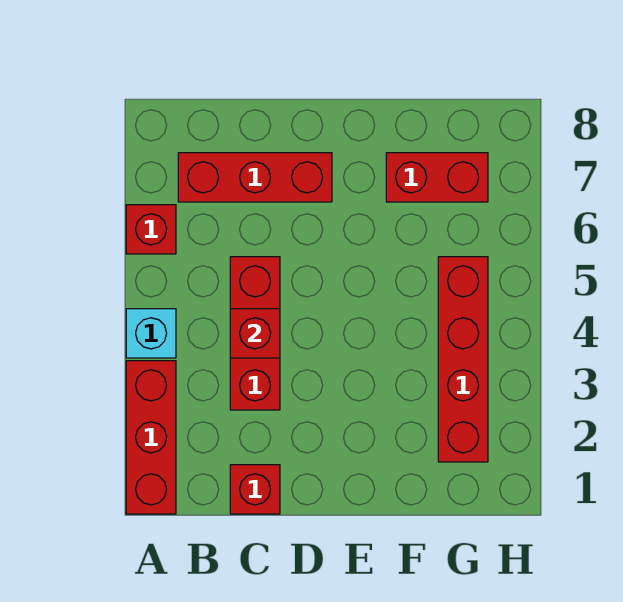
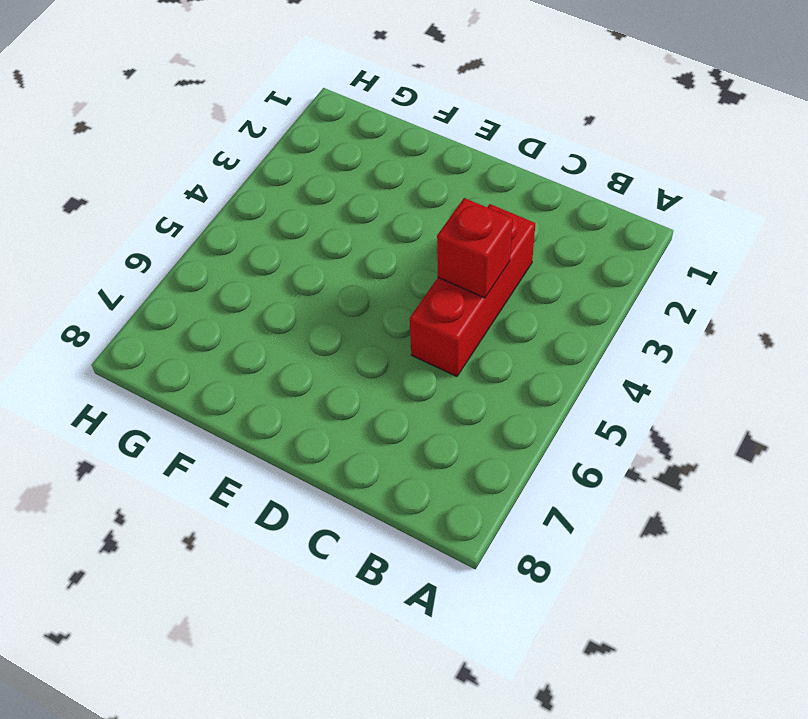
none -> red 1x3 brick [126,361,176,514]
none -> cyan 1x1 brick [126,309,176,358]

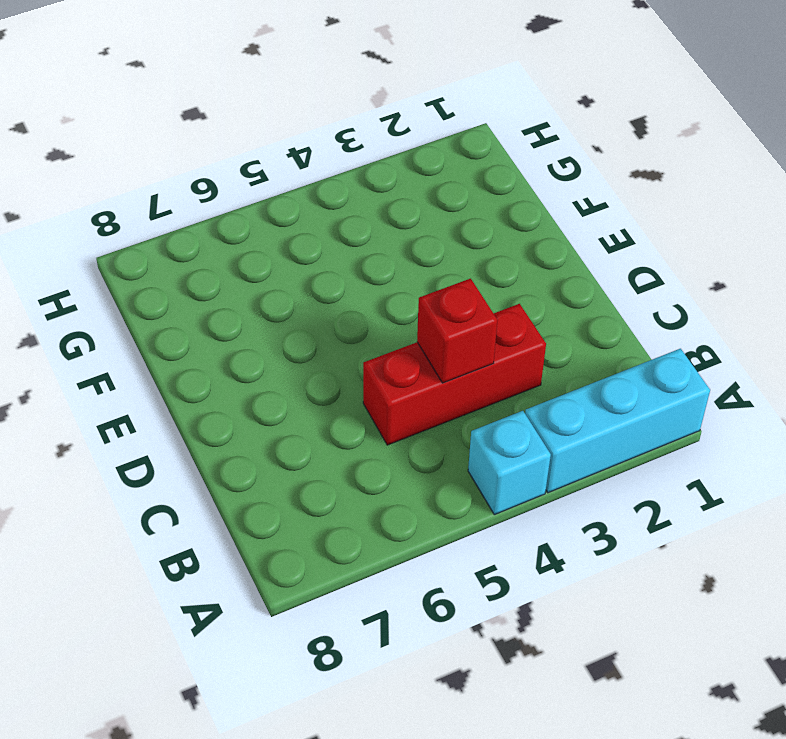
cyan 1x3 brick [525,349,710,493] -> red 1x3 brick [126,361,176,514]
none -> red 1x1 brick [126,205,176,254]
none -> red 1x3 brick [178,153,332,202]

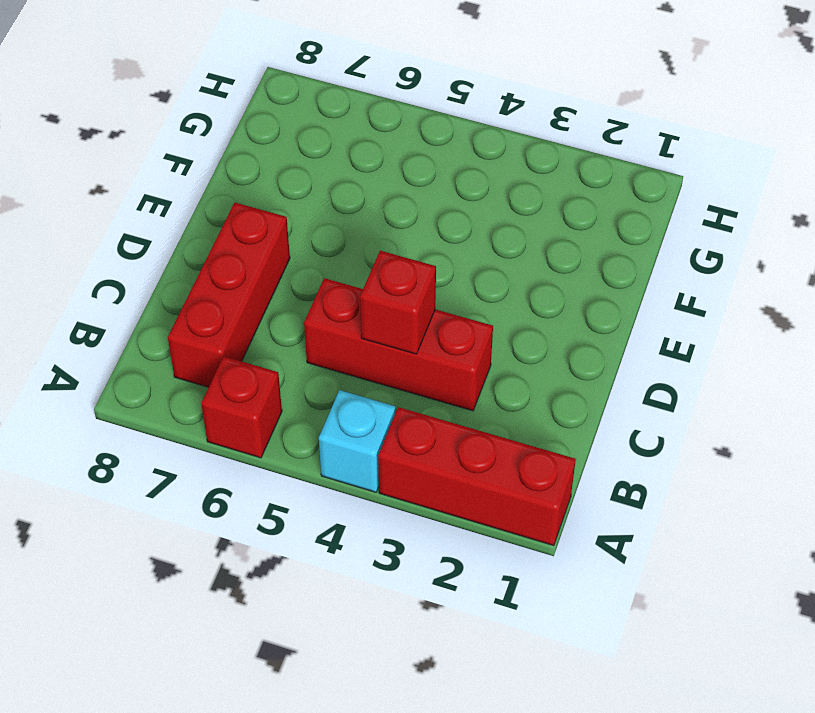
none -> red 1x1 brick [230,465,280,514]
none -> red 1x2 brick [386,153,488,202]

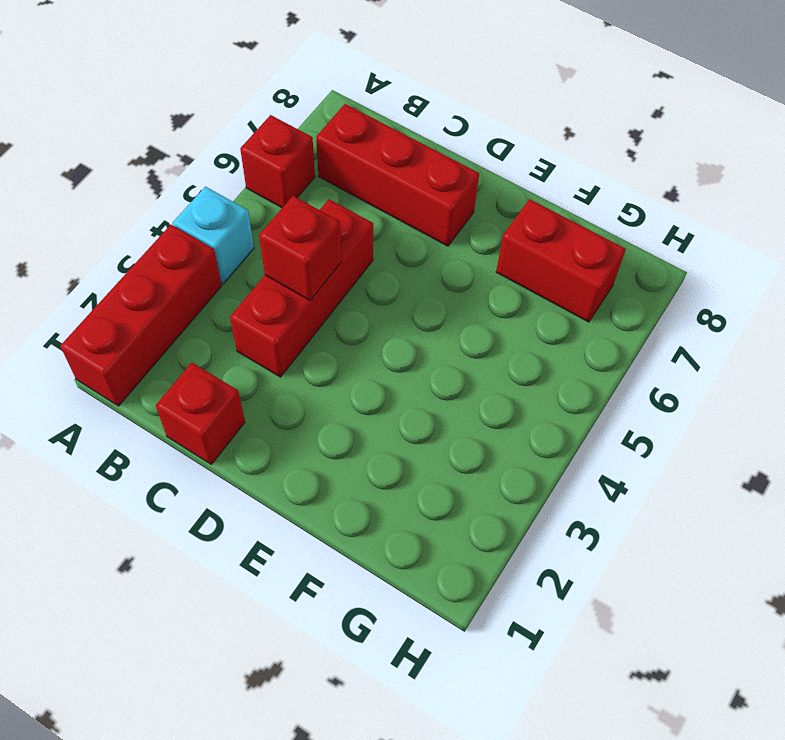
none -> red 1x4 brick [438,257,488,462]

